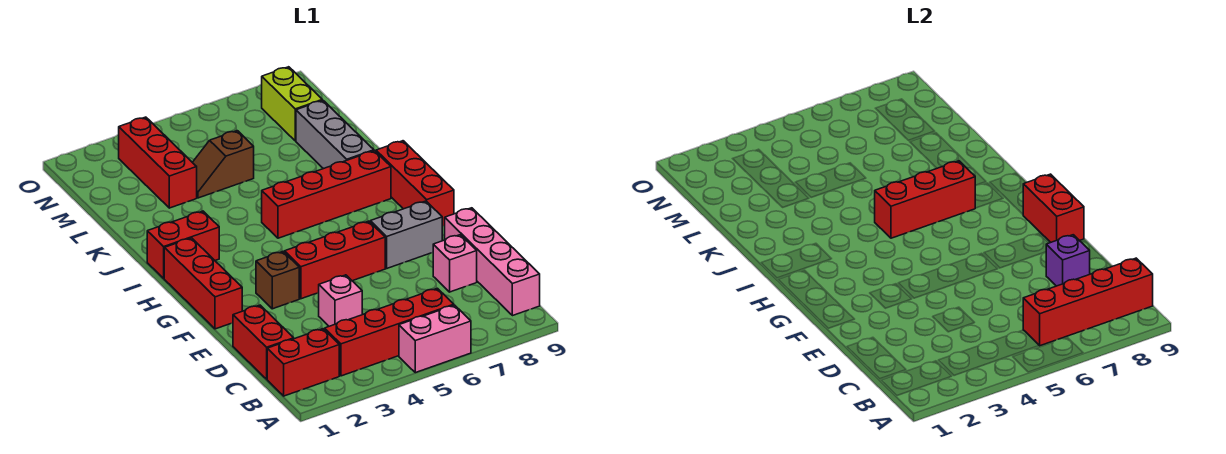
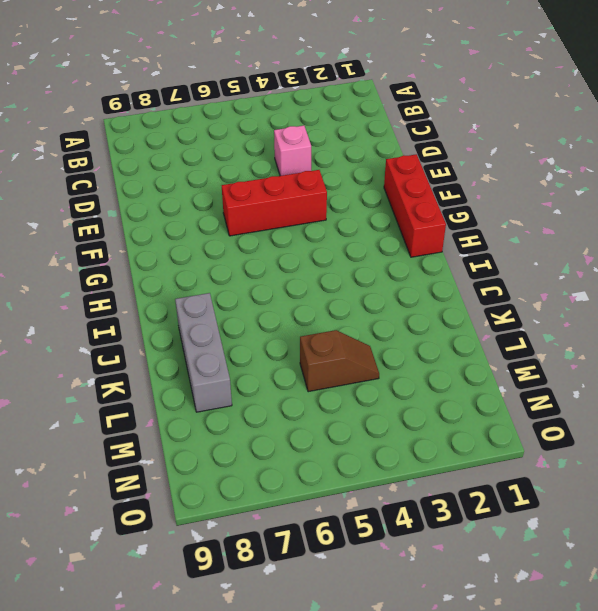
none -> pink 1x2 brick [399,305,471,373]
none -> red 1x2 brick [267,329,339,396]
none -> red 1x4 brick [325,288,454,376]

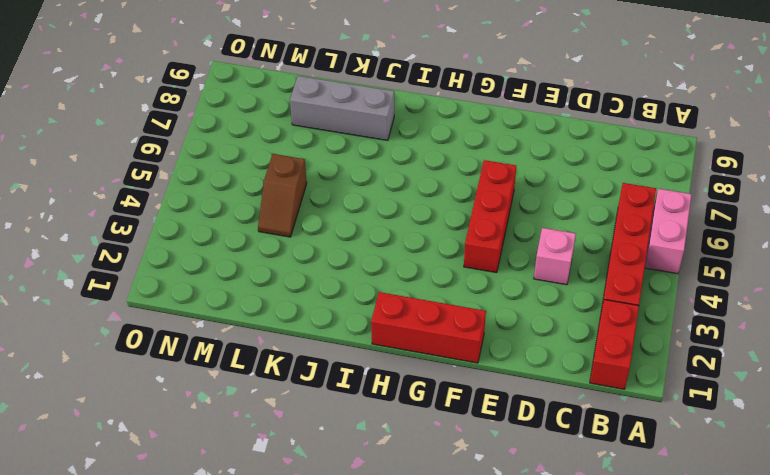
none -> pink 1x4 brick [445,208,540,316]
none -> red 1x2 brick [233,305,294,379]
none -> pink 1x1 brick [433,235,477,292]

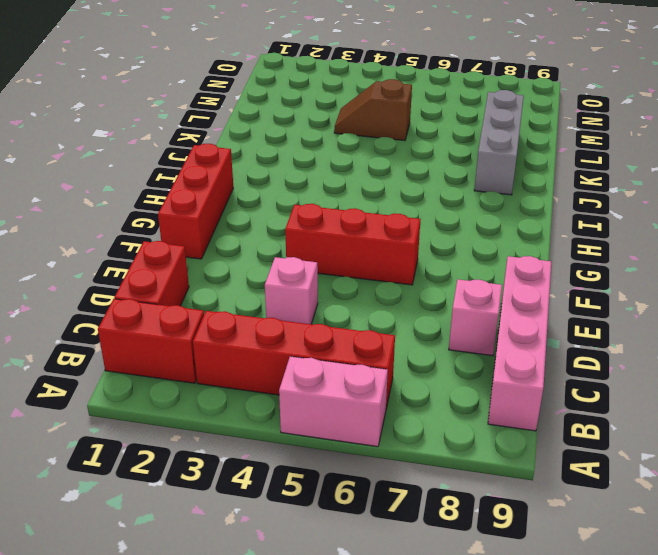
none -> brown 1x1 brick [256,252,299,309]
none -> grey 1x2 brick [370,201,442,268]
none -> red 1x3 brick [376,141,454,226]

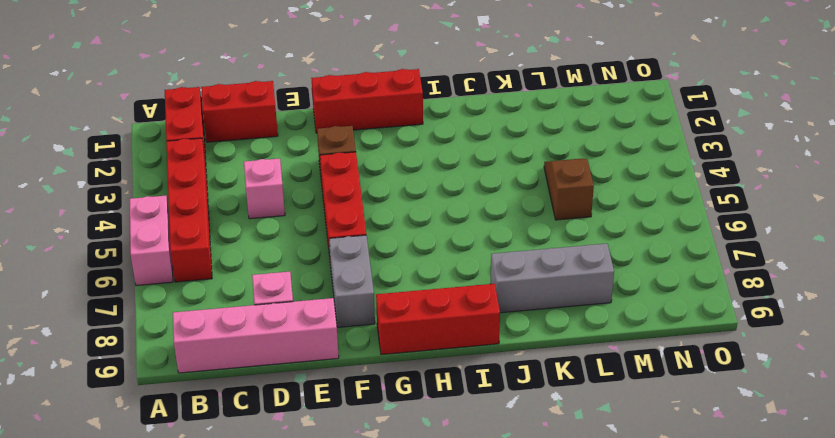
none -> red 1x2 brick [147,211,219,278]
none -> red 1x4 brick [262,151,391,238]
none -> red 1x3 brick [119,117,197,208]

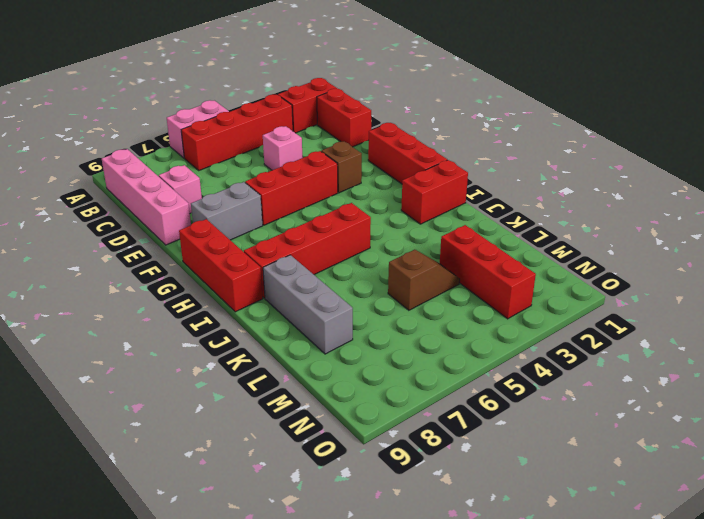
none -> lime 1x2 brick [262,67,322,141]
none -> red 1x4 brick [1023,258,1153,346]
none -> purple 1x1 brick [1046,235,1090,286]

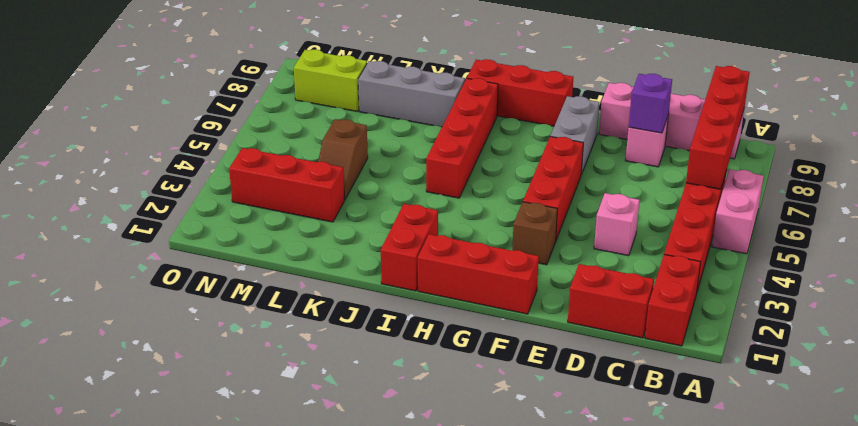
none -> red 1x2 brick [1023,174,1084,242]
none -> red 1x3 brick [875,161,976,238]

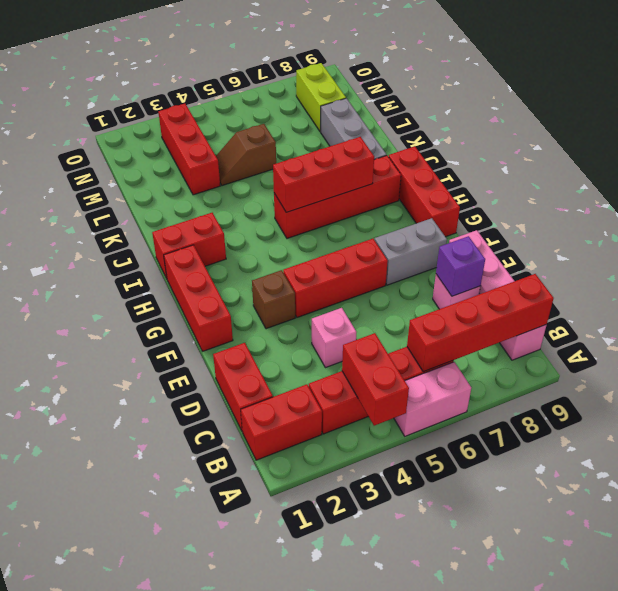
red 1x2 brick [342,333,409,426] -> red 1x2 brick moved to [1023,174,1084,242]

